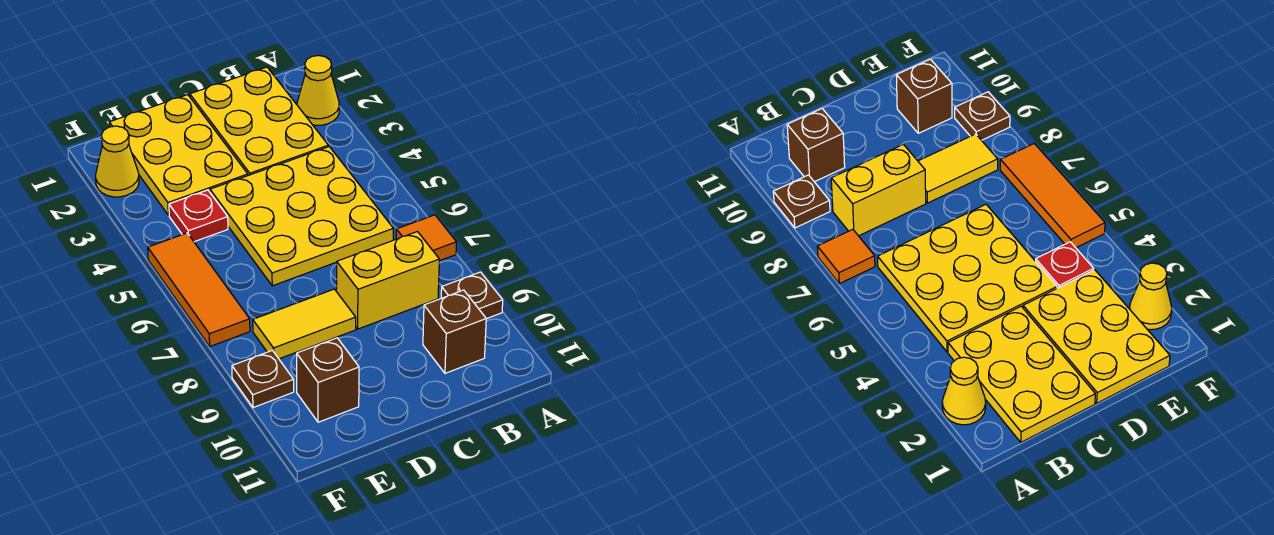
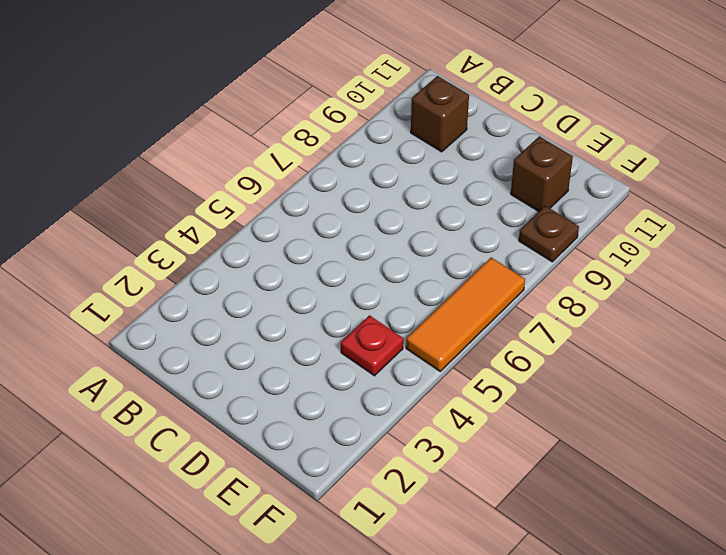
none -> yellow 1x1 cone [297,55,339,125]
none -> orange 1x1 tile [396,215,456,261]
none -> brown 1x1 plate [441,272,503,319]

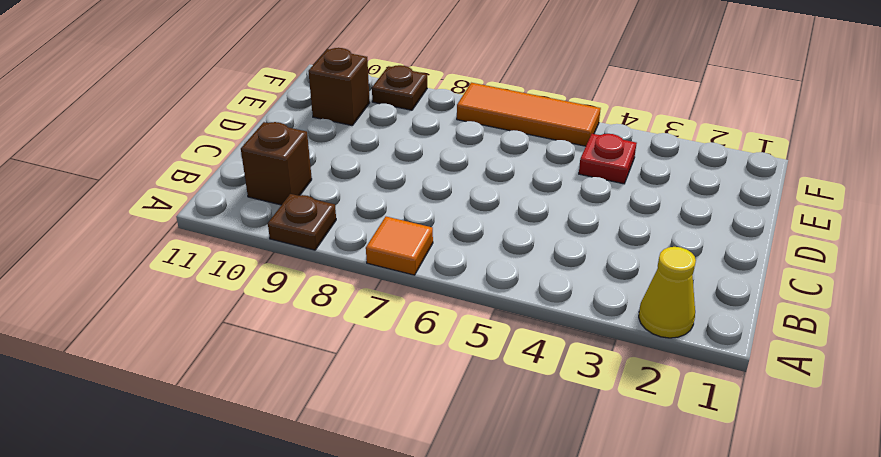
none -> yellow 2x3 plate [190,67,328,175]
none -> yellow 3x3 plate [210,147,393,286]
none -> yellow 1x2 brick [336,232,439,329]

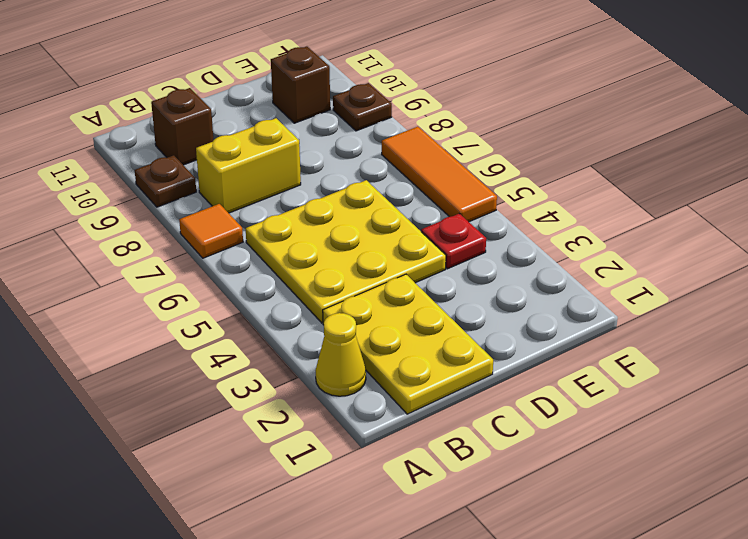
none -> yellow 2x3 plate [109,95,248,215]
none -> yellow 1x2 tile [253,289,356,359]
none -> yellow 1x1 cone [96,126,139,197]

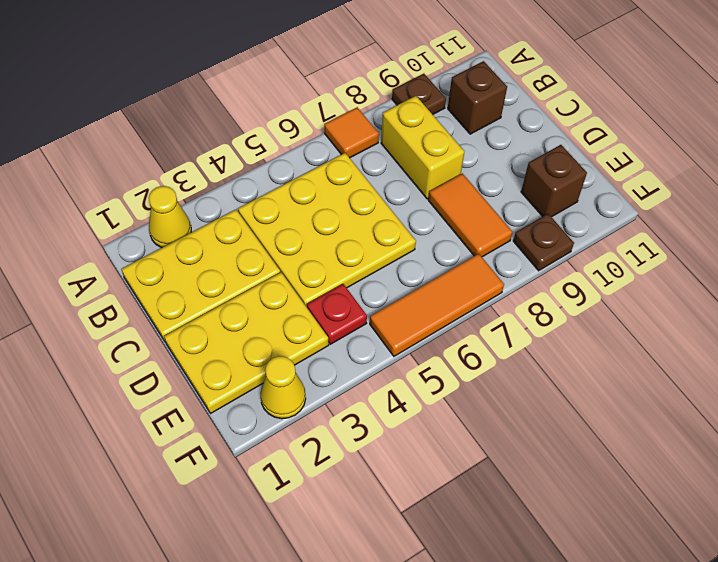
orange 1x2 tile [428,173,512,257] -> yellow 1x2 tile [253,289,356,359]

